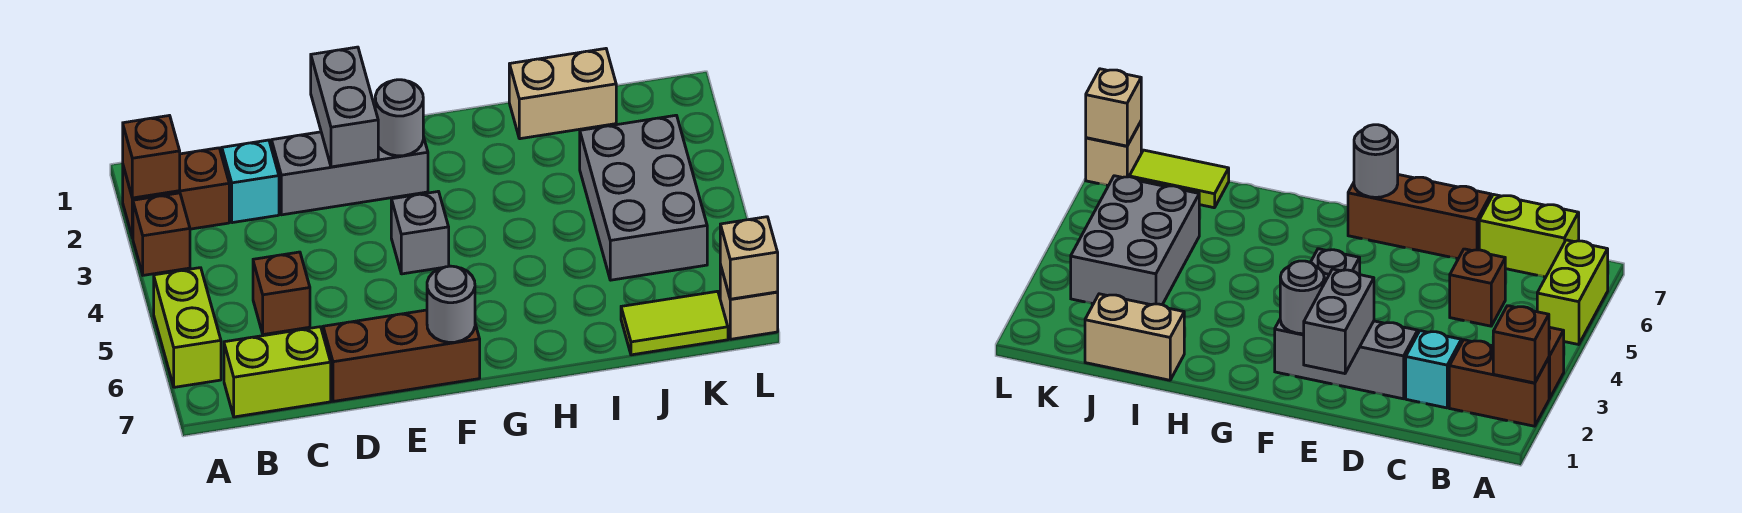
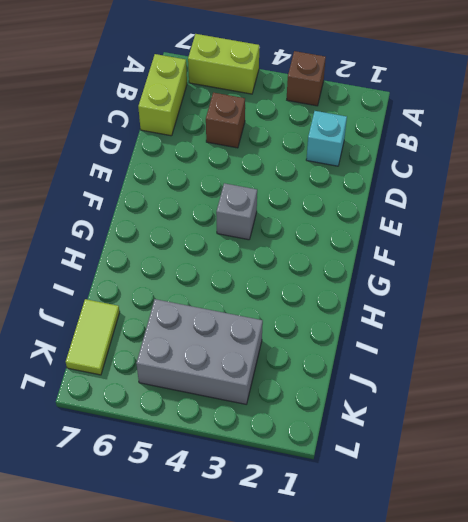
none -> brown 1x2 brick [123,148,229,238]
none -> grey 1x3 brick [272,132,428,215]
none -> brown 1x3 brick [323,310,480,401]

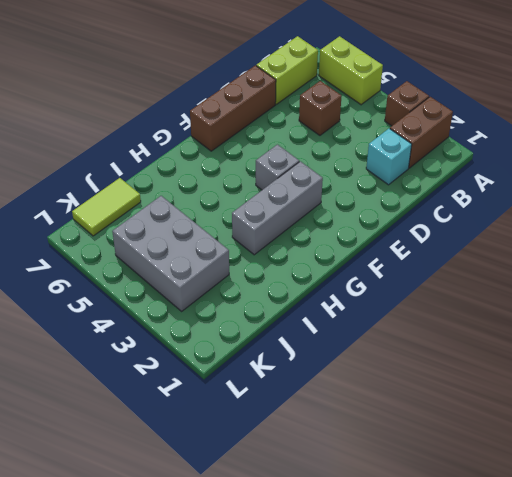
grey 1x3 brick [232,161,323,255] -> grey 1x3 brick moved to [272,132,428,215]
none -> tan 1x2 brick [509,49,616,139]
none -> tan 1x1 brick [720,265,778,339]
none -> brown 1x1 brick [123,116,180,198]

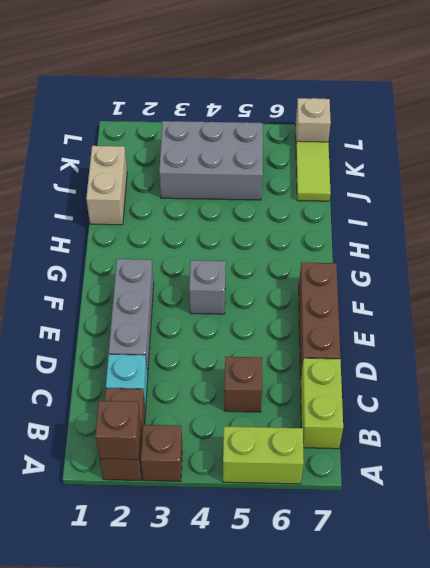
none -> grey 1x2 brick [311,47,378,167]
none -> grey 1x1 round brick [375,80,423,156]
none -> grey 1x1 round brick [427,266,475,342]

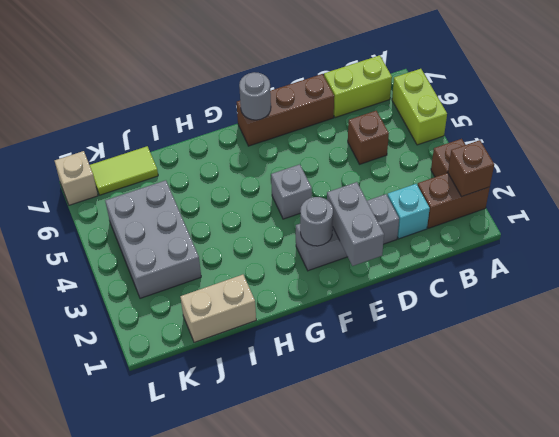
none -> tan 1x1 brick [720,217,778,299]

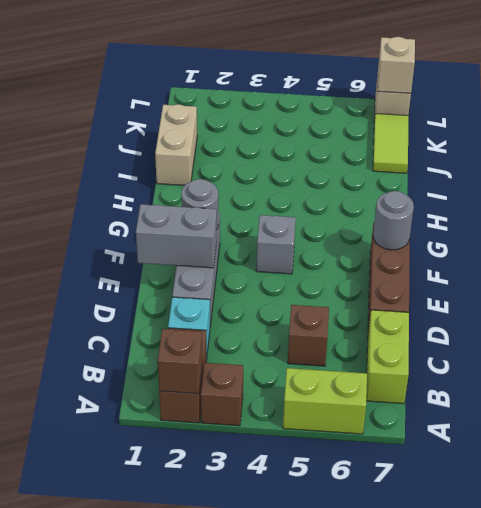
none -> grey 2x3 brick [580,115,707,280]

